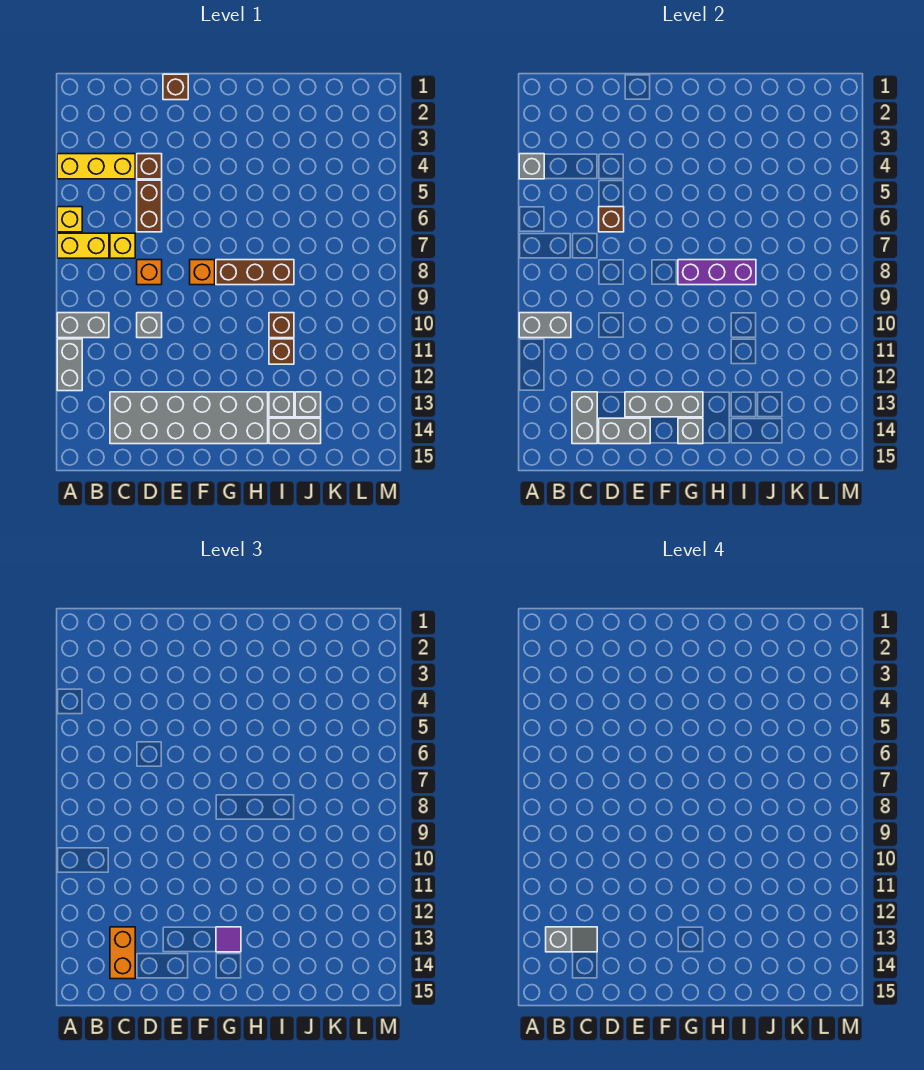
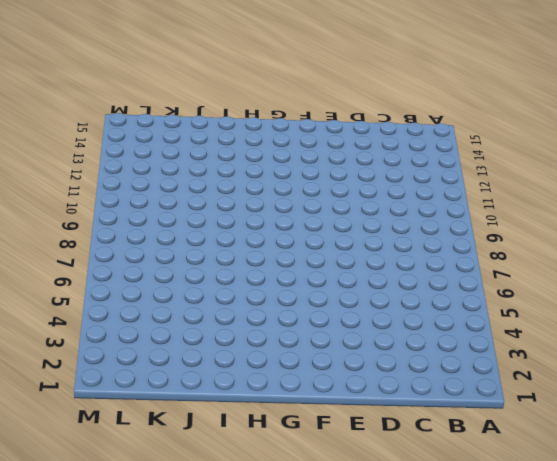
none -> yellow 1x3 brick [57,154,135,179]
none -> yellow 1x1 brick [57,207,82,232]
none -> yellow 1x2 brick [57,233,109,258]
none -> grey 1x2 brick [57,313,109,338]

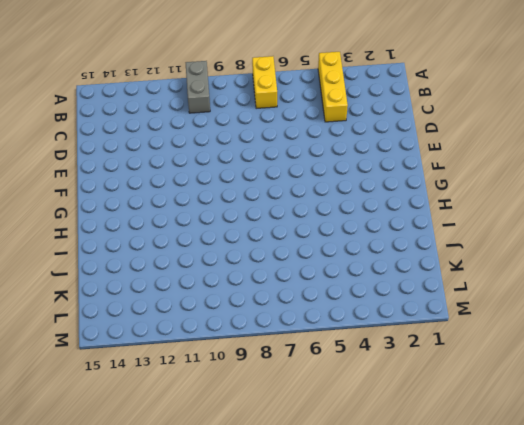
none -> yellow 1x1 brick [57,207,82,232]
none -> grey 1x2 brick [57,339,82,391]
none -> yellow 1x1 brick [110,233,135,258]
none -> grey 2x6 brick [110,392,268,444]

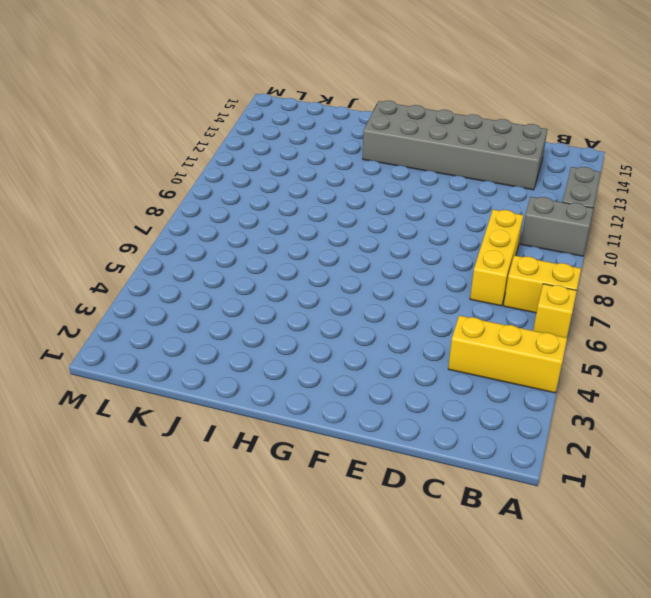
yellow 1x3 brick [470,210,523,306] -> yellow 1x1 brick [110,233,135,258]
none -> brown 1x1 brick [137,154,162,179]
none -> brown 1x2 brick [137,180,162,232]
none -> orange 1x1 brick [137,260,162,285]
none -> grey 1x1 brick [137,313,162,338]

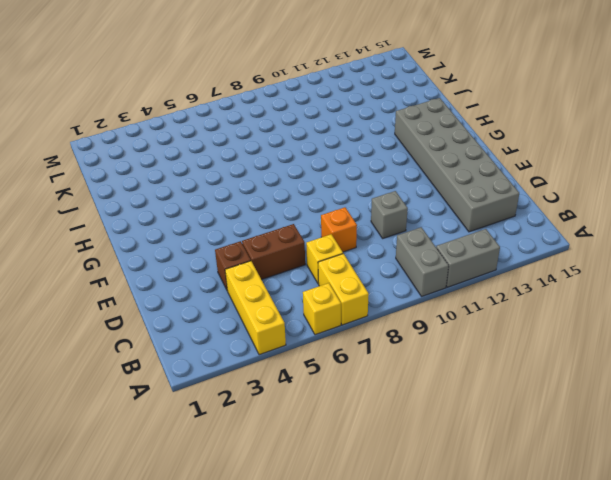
none -> brown 1x1 brick [163,74,188,100]
none -> orange 1x1 brick [190,260,215,285]
none -> brown 1x3 brick [216,260,294,285]
none -> brown 1x1 brick [269,313,294,338]

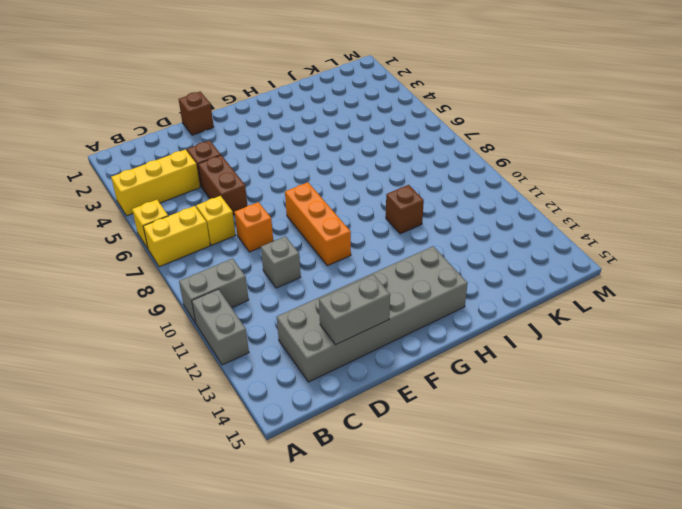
orange 1x3 brick [285,182,351,266] -> orange 1x1 brick [190,260,215,285]
none -> brown 1x3 brick [216,260,294,285]
none -> brown 1x1 brick [269,339,294,364]
none -> grey 1x1 brick [269,392,294,417]
none -> grey 1x2 brick [269,418,321,444]

